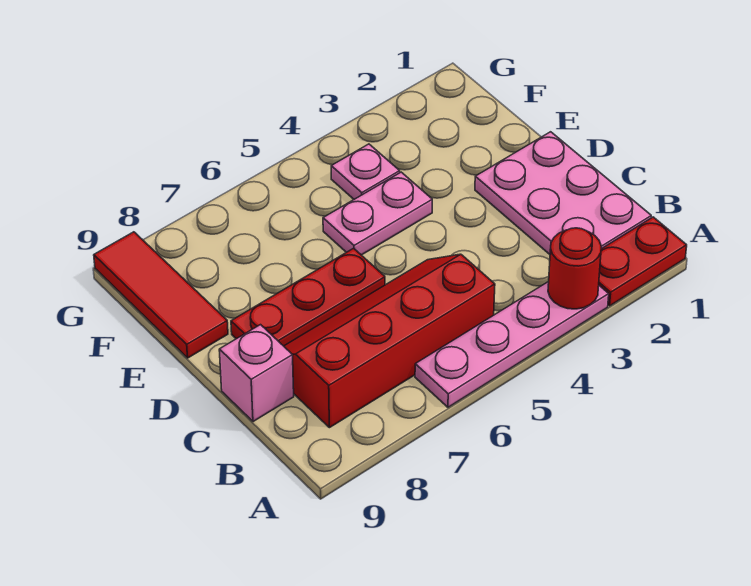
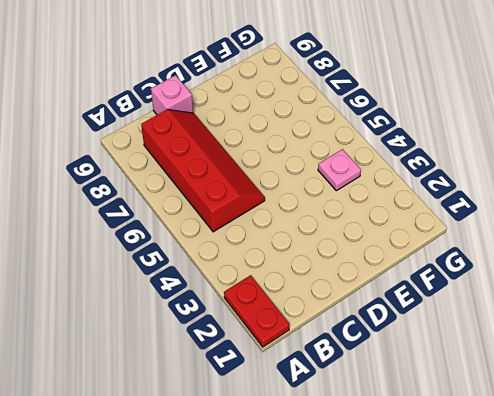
none -> pink 1x4 plate [415,281,609,407]
none -> pink 2x3 plate [475,132,651,254]

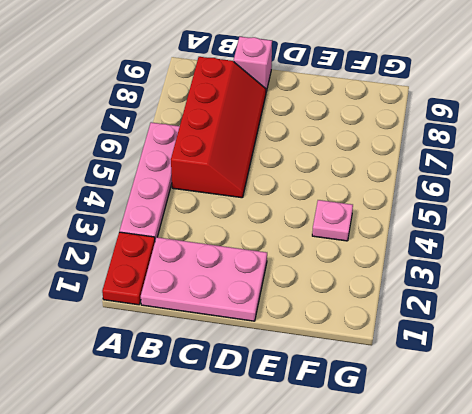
none -> red 1x3 plate [231,248,385,346]
none -> pink 1x2 plate [323,172,432,255]

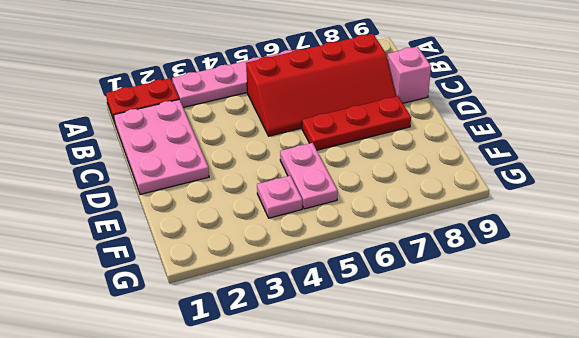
pink 1x2 plate [280,143,338,209] -> pink 1x2 plate turned to [323,172,432,255]
none -> red 1x3 tile [94,232,228,358]
none -> red 1x1 round brick [548,228,601,309]

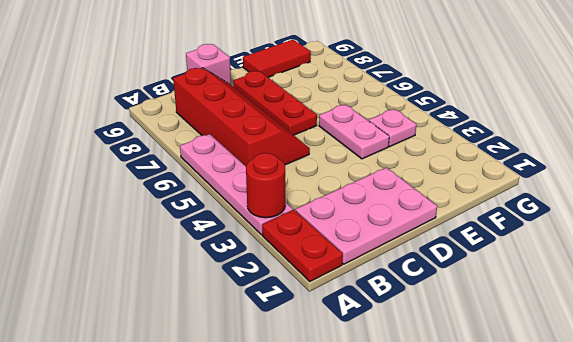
red 1x2 tile [243,40,311,77] -> red 1x3 tile [94,232,228,358]

